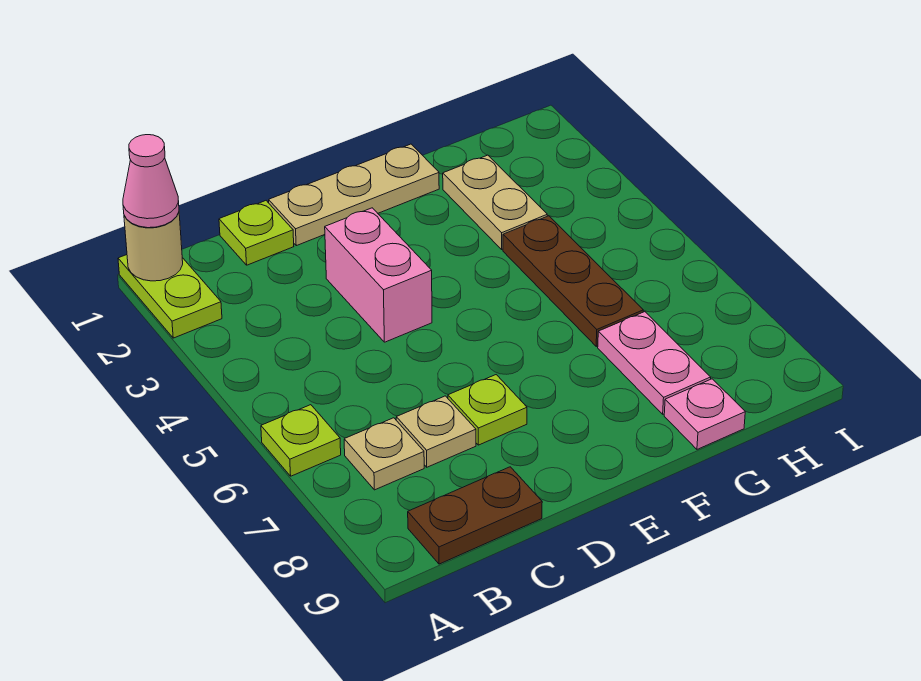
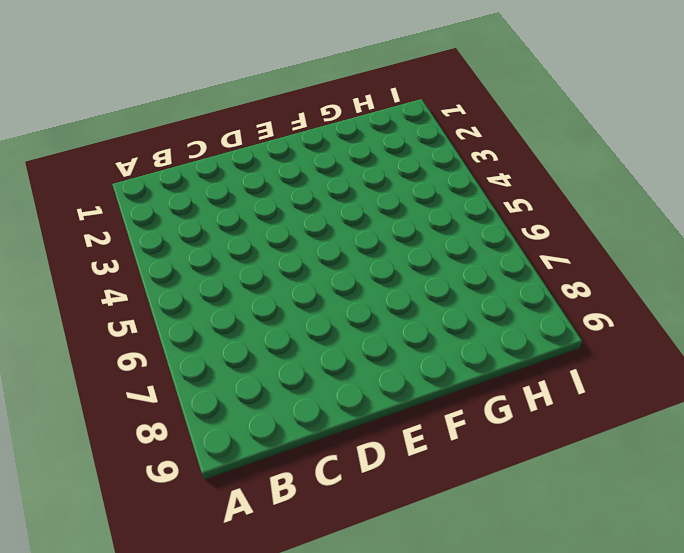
none -> lime 1x2 plate [118,255,222,338]
none -> lime 1x1 plate [261,405,341,476]
none -> tan 1x1 plate [344,418,424,490]

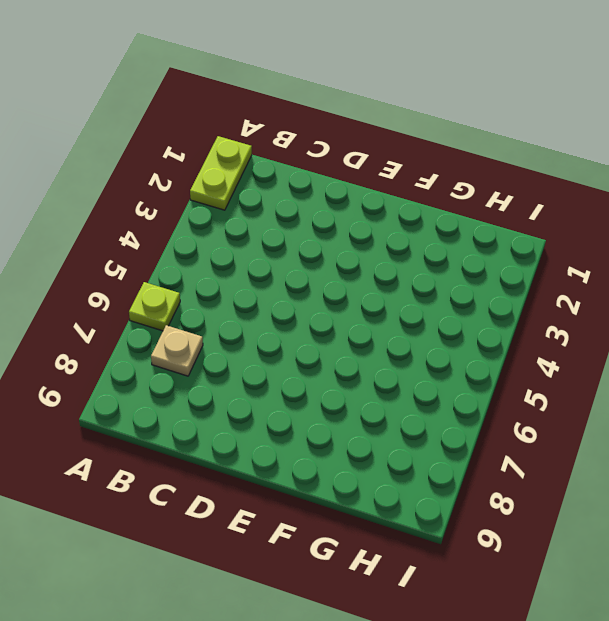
none -> brown 1x2 plate [408,467,542,564]
none -> lime 1x1 plate [219,201,294,265]
none -> tan 1x1 plate [396,396,476,467]

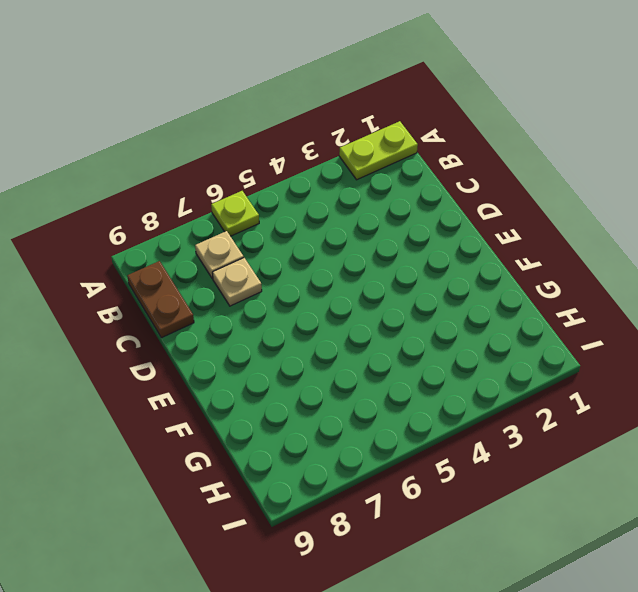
none -> lime 1x1 plate [219,201,294,265]
none -> tan 1x3 plate [269,144,439,246]
none -> pink 1x2 brick [325,208,432,342]

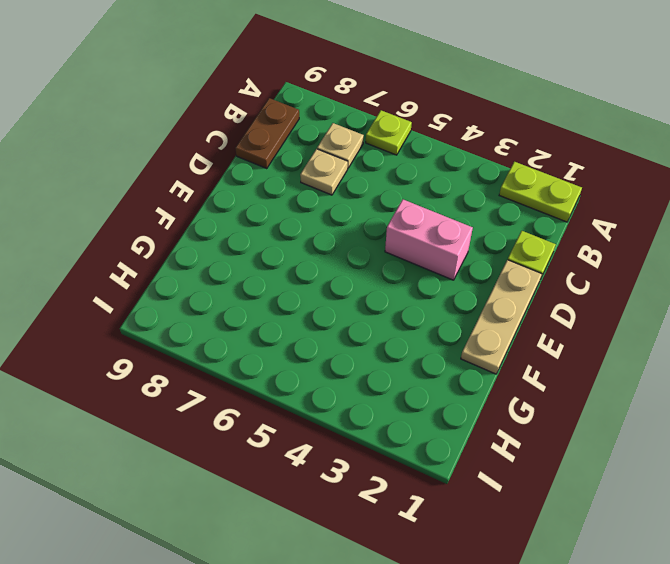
none -> lime 1x1 plate [448,375,527,445]
none -> tan 1x2 plate [443,155,547,249]
none -> brown 1x3 plate [503,216,643,346]

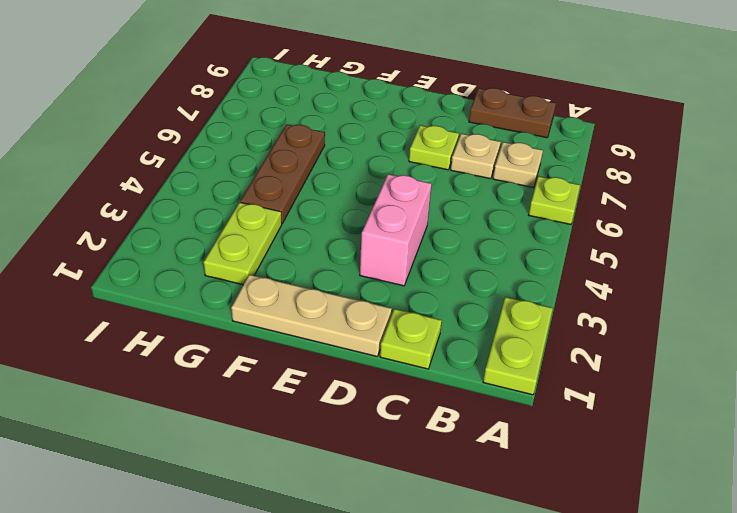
lime 1x2 plate [204,203,282,285] -> tan 1x2 plate [443,155,547,249]
none -> pink 1x2 plate [598,312,711,414]
none -> pink 1x1 plate [664,379,745,449]
none -> tan 1x1 round brick [124,213,183,281]

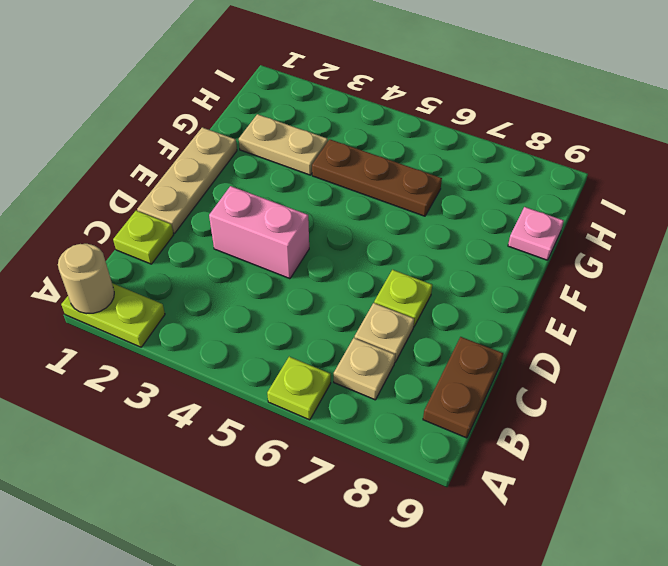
none -> pink 1x2 plate [598,312,711,414]
none -> pink 1x1 cone [123,135,179,228]

